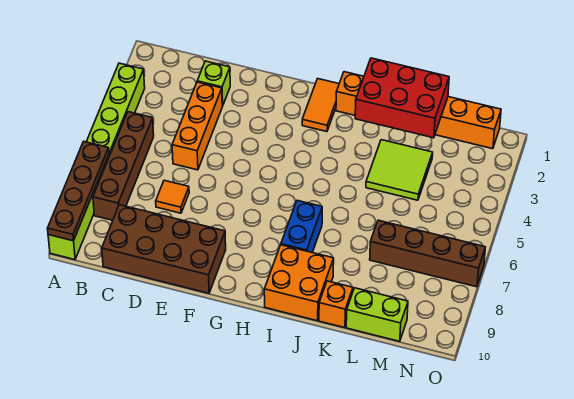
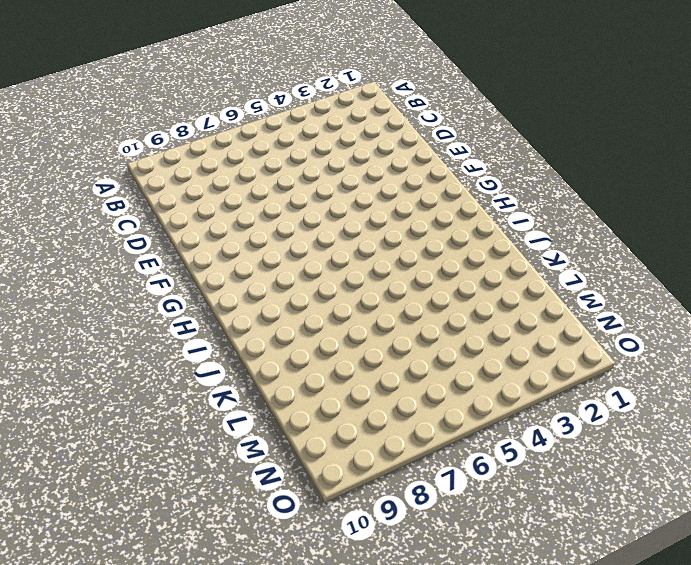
none -> lime 1x8 brick [48,63,145,260]
none -> brown 1x4 brick [93,112,154,220]
none -> brown 2x4 brick [102,205,226,293]

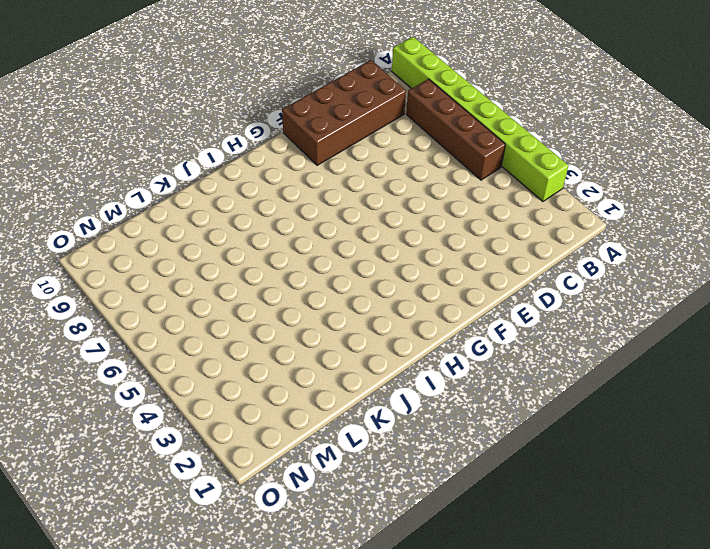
none -> lime 1x1 brick [197,61,230,106]
none -> orange 1x3 brick [172,82,222,170]
none -> orange 1x1 tile [156,180,189,213]

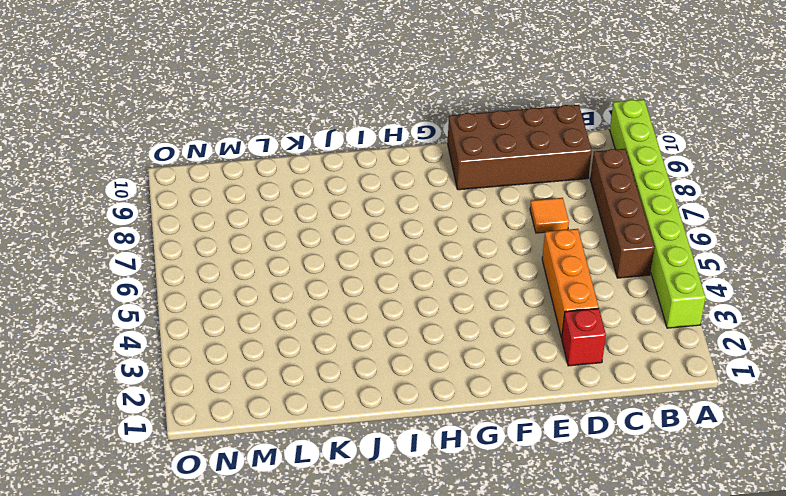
red 1x1 brick [562,308,606,366] -> lime 1x1 brick [197,61,230,106]
none -> orange 1x2 tile [302,79,339,132]
none -> orange 1x6 brick [336,72,501,149]
none -> blue 1x2 brick [281,200,322,252]

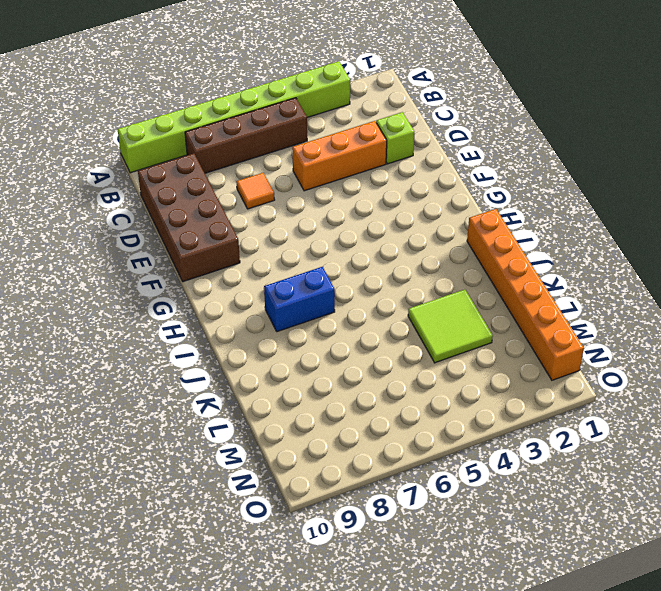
none -> orange 1x2 tile [302,79,339,132]
none -> orange 2x2 brick [264,245,334,321]
none -> orange 1x1 brick [319,281,353,328]

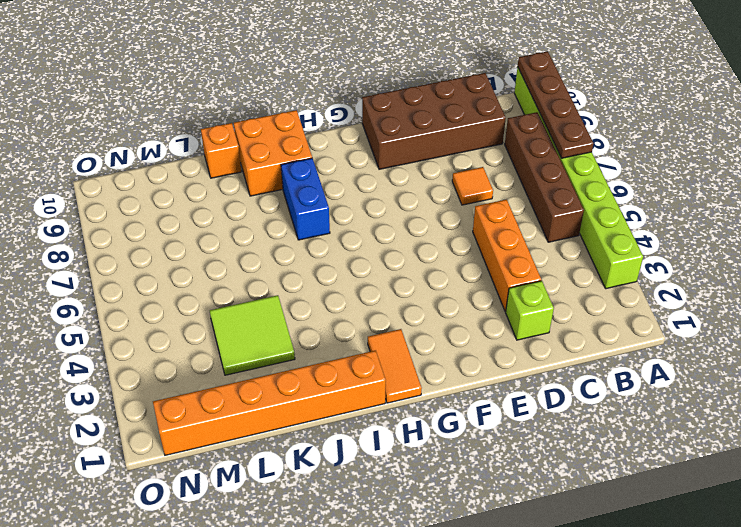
none -> brown 1x4 brick [370,220,485,287]
none -> lime 1x2 brick [346,288,408,341]
none -> red 2x3 brick [355,58,449,138]

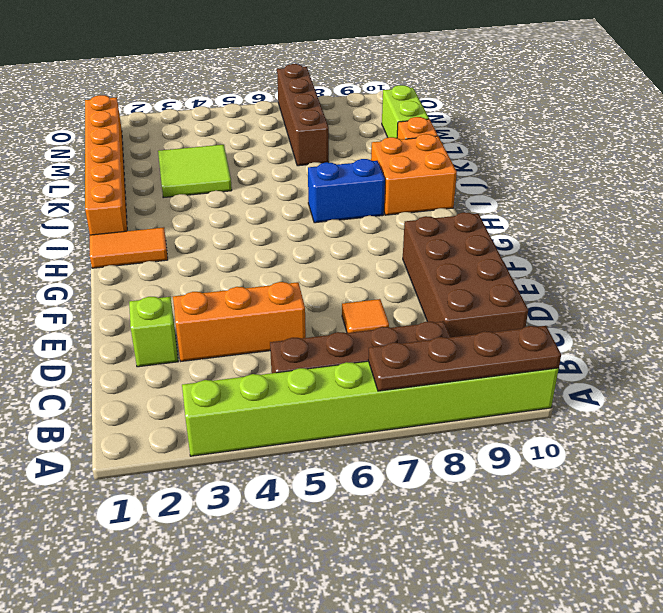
none -> red 2x3 brick [355,58,449,138]

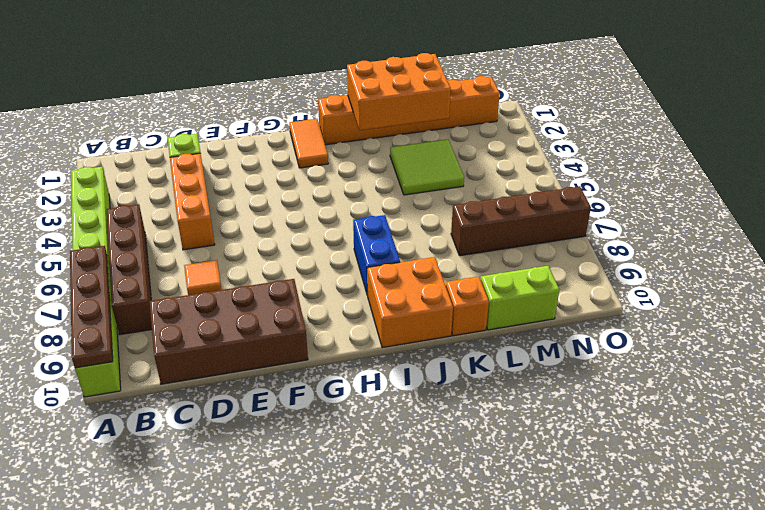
orange 2x3 brick [347,53,451,130] -> red 2x3 brick [355,58,449,138]

